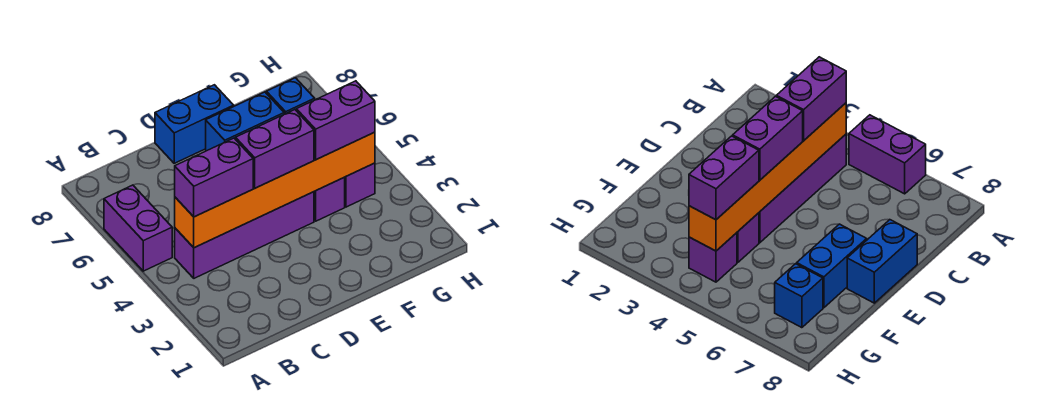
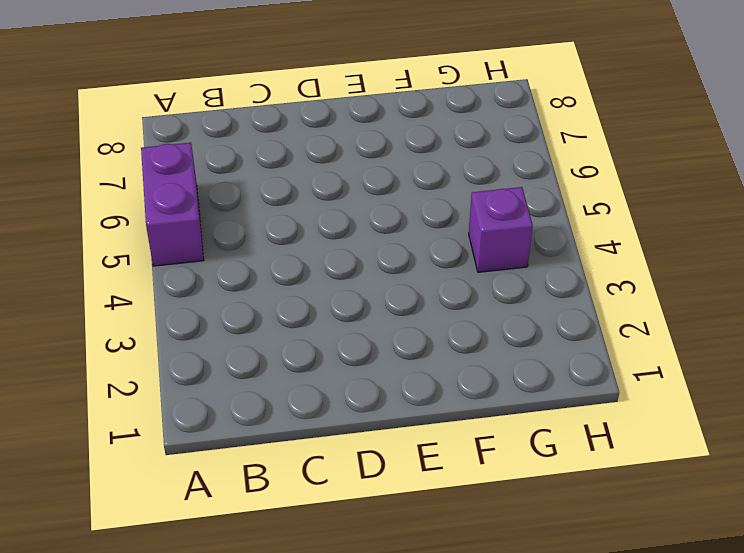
none -> purple 1x4 brick [175,192,314,278]
none -> blue 1x2 brick [155,85,234,163]

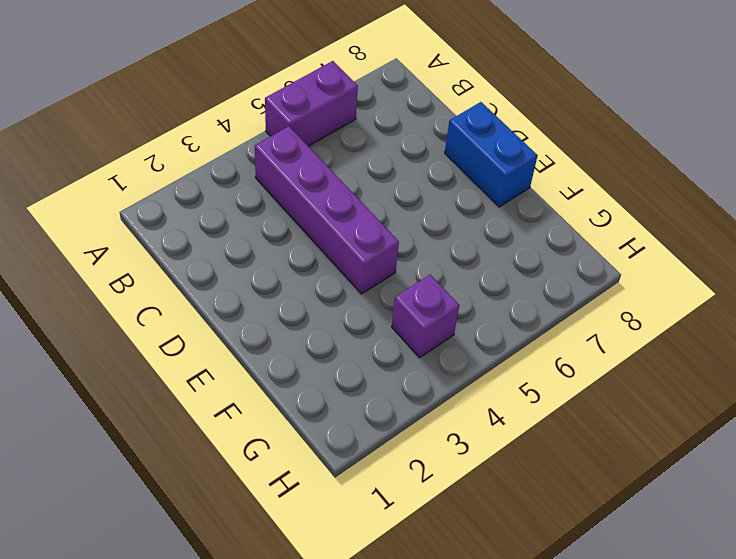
none -> blue 1x2 brick [206,92,284,151]
none -> purple 1x1 brick [314,178,345,221]

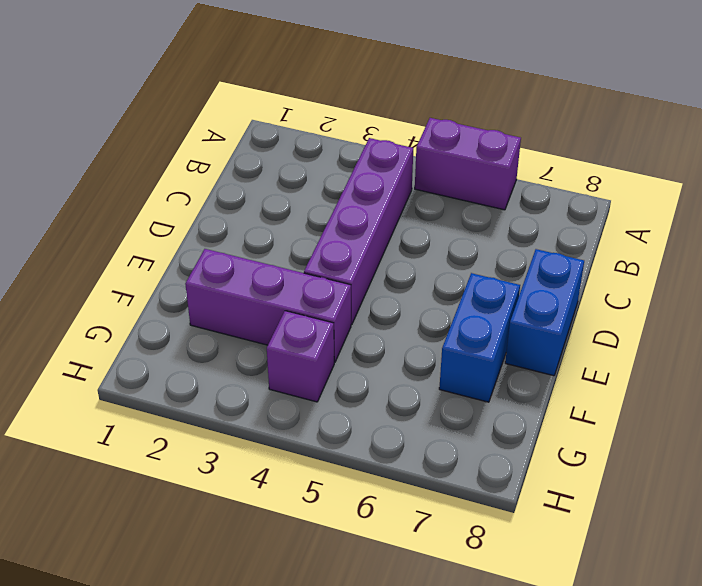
purple 1x3 brick [185,249,351,362] -> purple 1x1 brick [314,178,345,221]
none -> blue 1x1 brick [266,78,315,114]
none -> orange 1x6 brick [175,132,375,248]

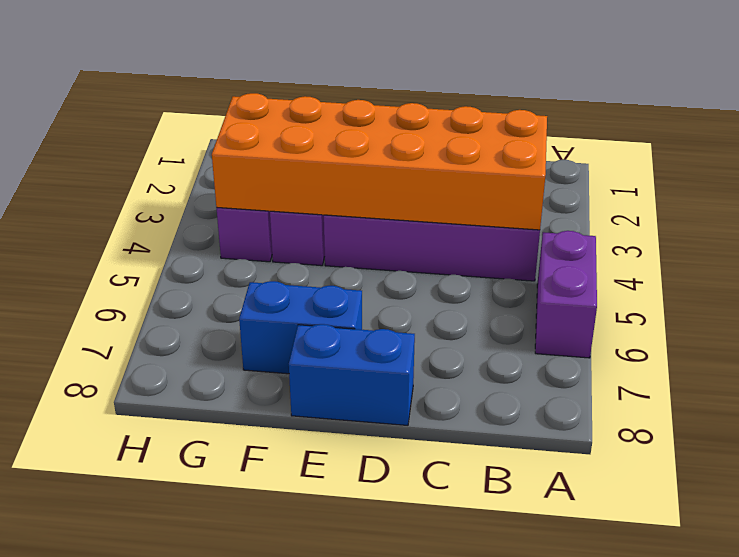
orange 2x6 brick [212,93,547,230] -> orange 1x6 brick [175,132,375,248]
none -> blue 1x1 brick [266,78,315,114]
none -> purple 1x2 brick [175,138,253,217]

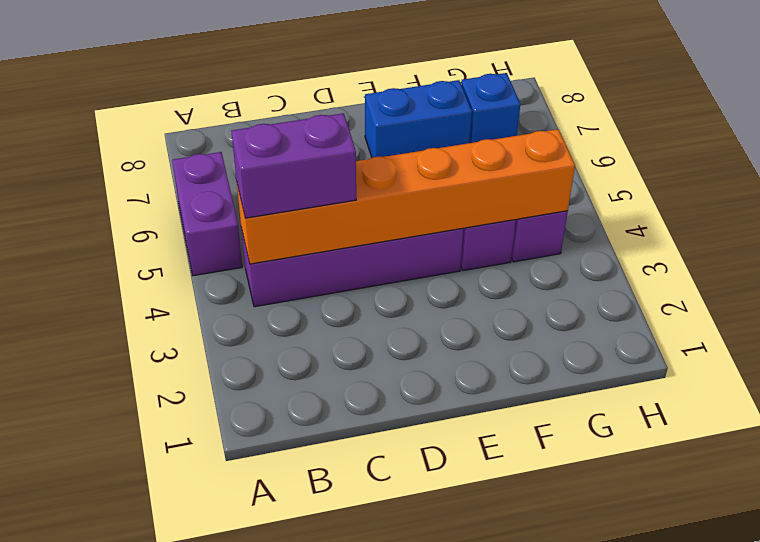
none -> blue 1x2 brick [155,85,234,163]
none -> purple 1x2 brick [236,110,314,188]

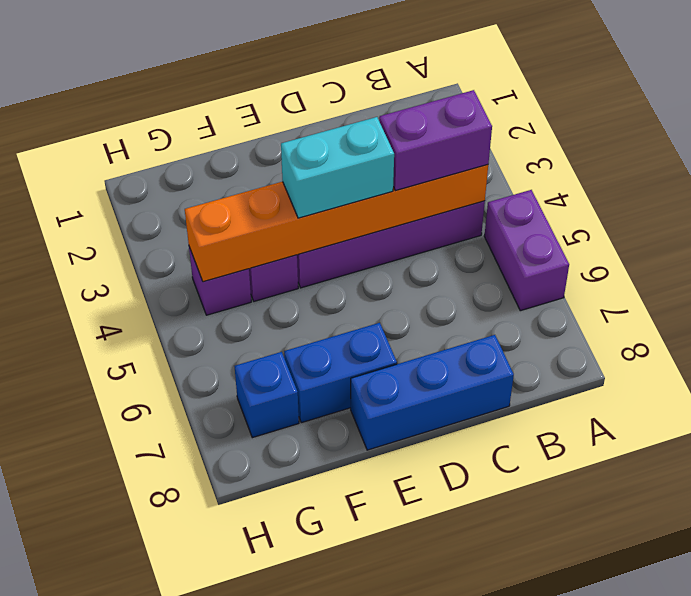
blue 1x3 brick [351,335,514,450] -> blue 1x2 brick [155,85,234,163]
cyan 1x2 brick [281,117,394,218] -> purple 1x2 brick [236,110,314,188]
none -> purple 1x2 brick [296,81,375,160]

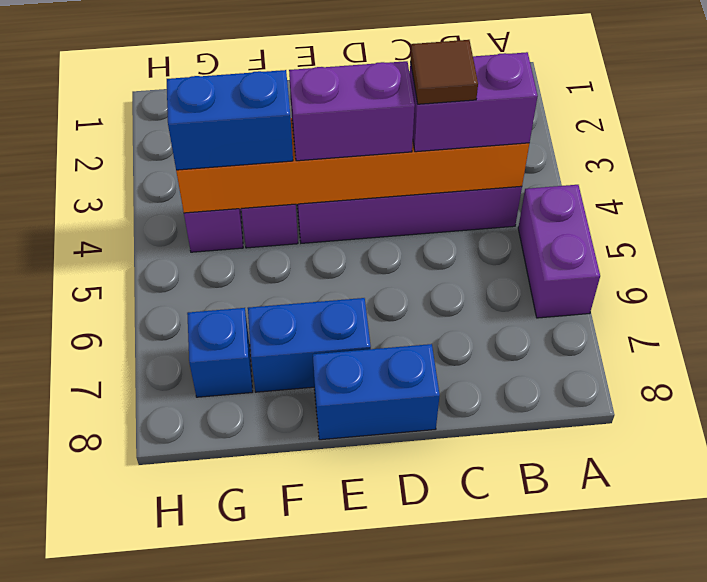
brown 1x1 tile [410,40,478,104] -> none
blue 1x2 brick [167,70,293,170] -> purple 1x2 brick [296,81,375,160]

